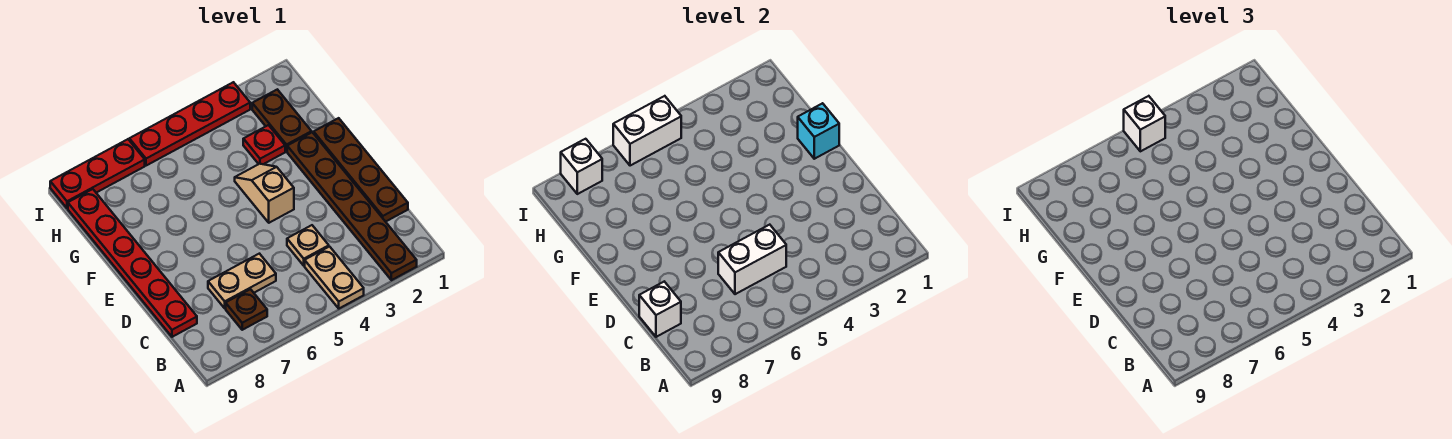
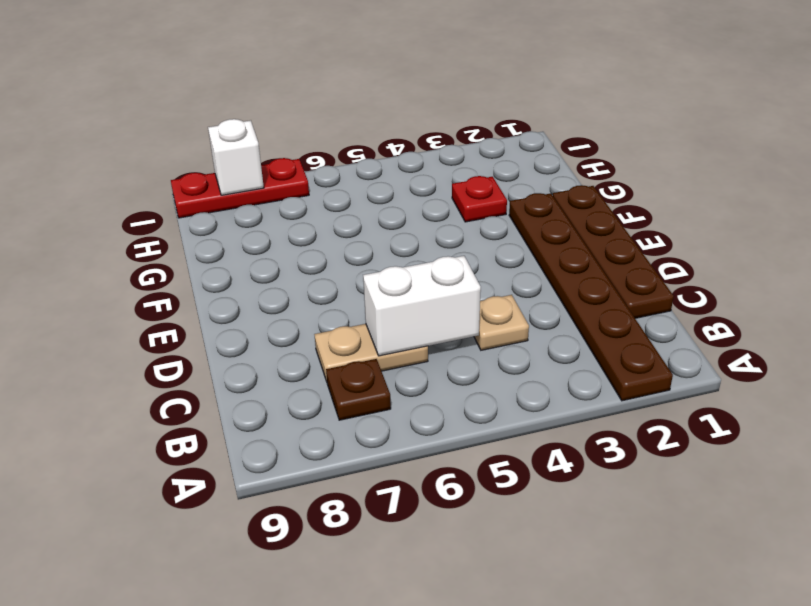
none -> tan 1x2 plate [305,247,364,308]
none -> red 1x6 plate [68,189,197,337]
none -> tan 1x2 slope [235,164,294,223]

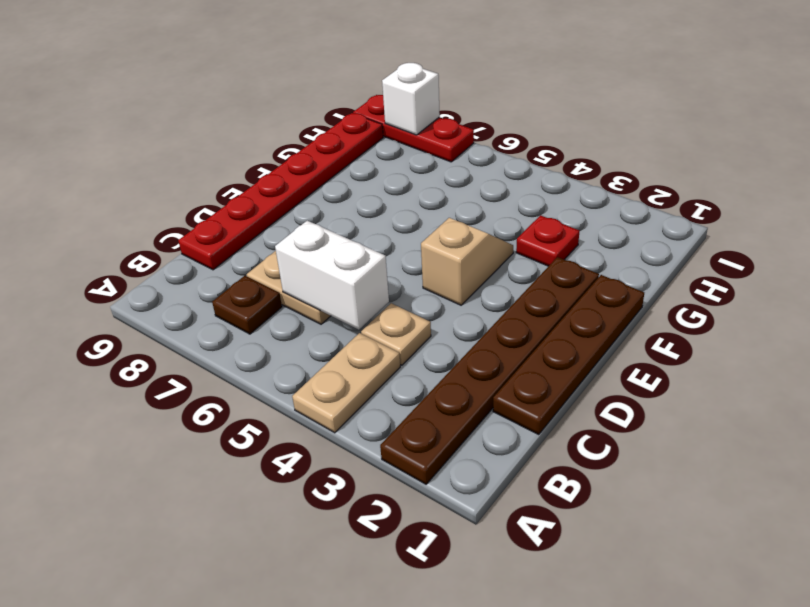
none -> brown 1x2 plate [252,89,312,152]
none -> red 1x4 plate [129,82,250,166]
none -> white 1x1 brick [639,282,681,337]

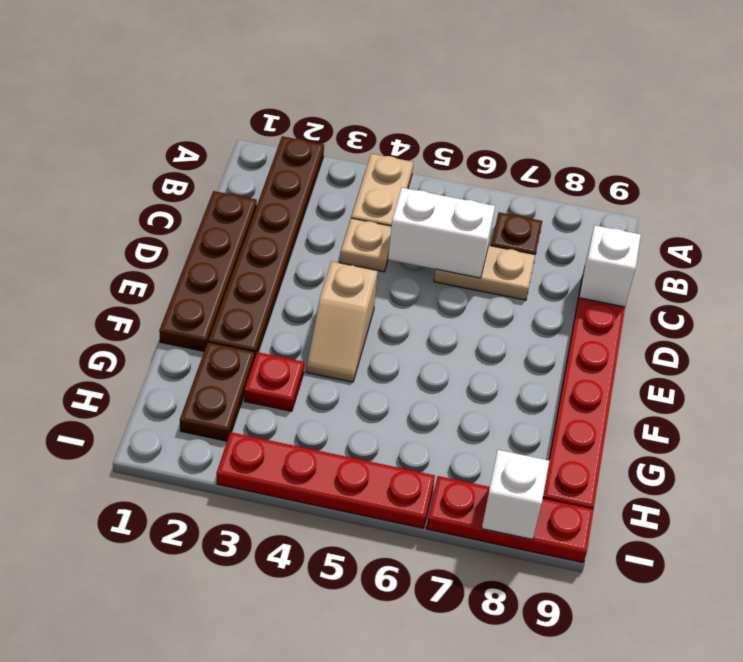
none -> cyan 1x1 brick [798,103,839,159]
none -> white 1x2 brick [613,96,681,166]
none -> white 1x1 brick [1124,96,1165,151]

